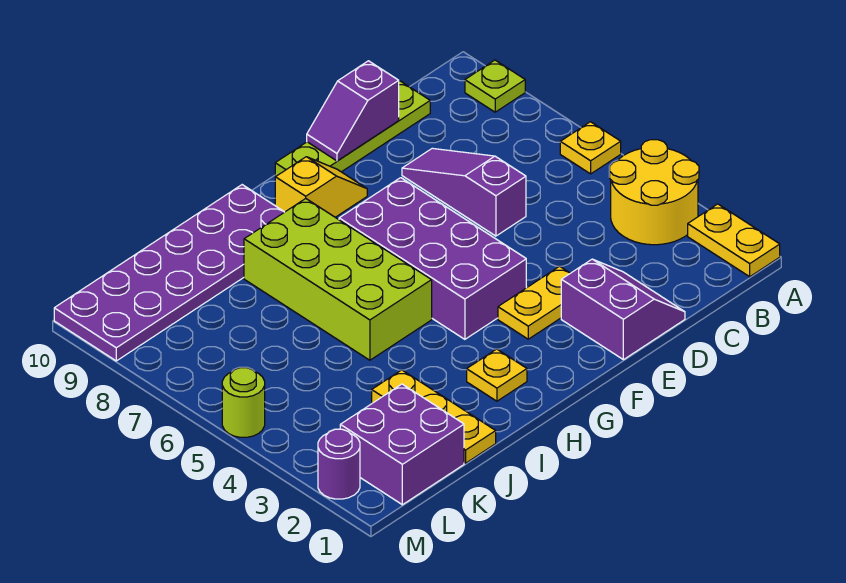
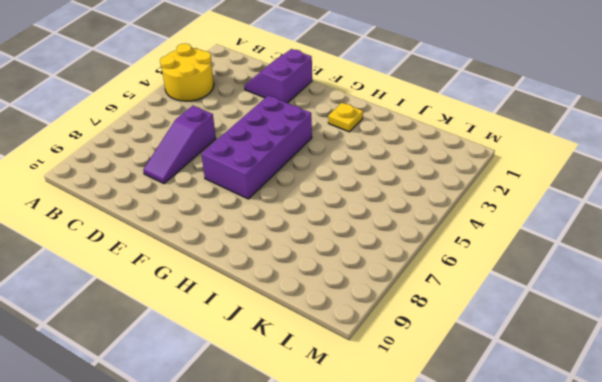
none -> yellow 1x2 plate [688,204,780,277]
none -> yellow 1x1 plate [560,122,621,174]
none -> lime 1x1 plate [465,60,525,112]

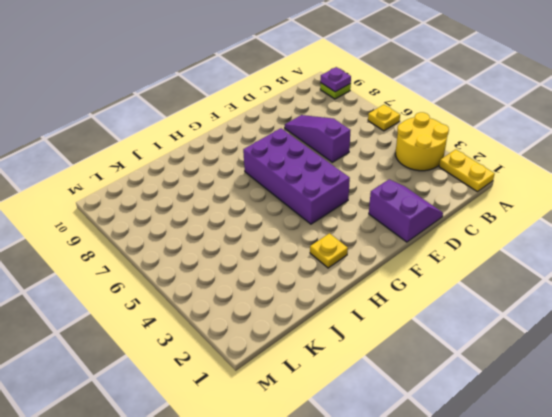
purple 1x1 plate [321,67,351,92] -> none
none -> lime 1x4 plate [275,81,430,176]
none -> yellow 1x2 plate [498,266,570,339]
none -> yellow 1x2 slope [275,157,367,217]

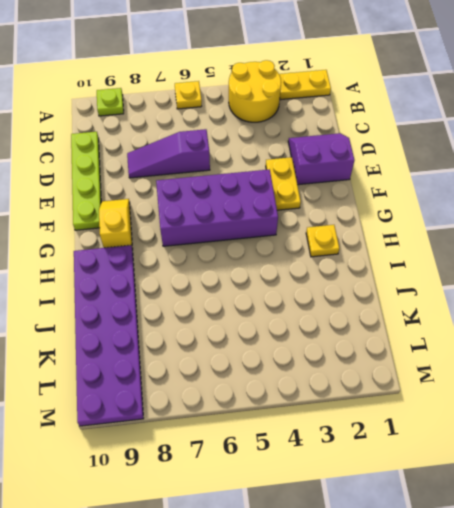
none -> lime 2x4 brick [244,199,432,360]
none -> yellow 1x3 plate [372,370,496,463]
none -> purple 2x2 brick [340,384,464,505]

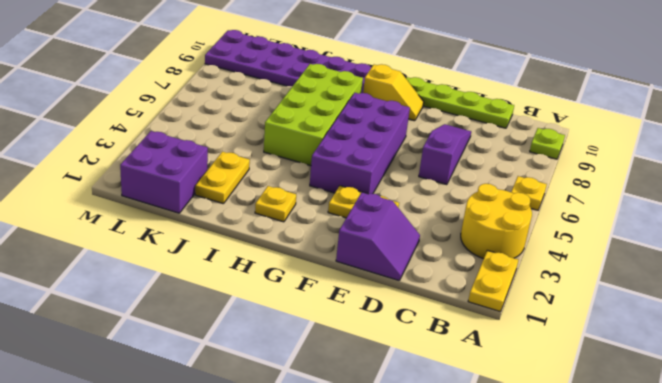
yellow 1x2 plate [195,152,250,204] -> yellow 1x3 plate [372,370,496,463]
none -> purple 1x1 round brick [318,429,360,499]
none -> lime 1x1 round brick [222,368,265,437]
none -> purple 1x2 slope [307,61,399,161]

